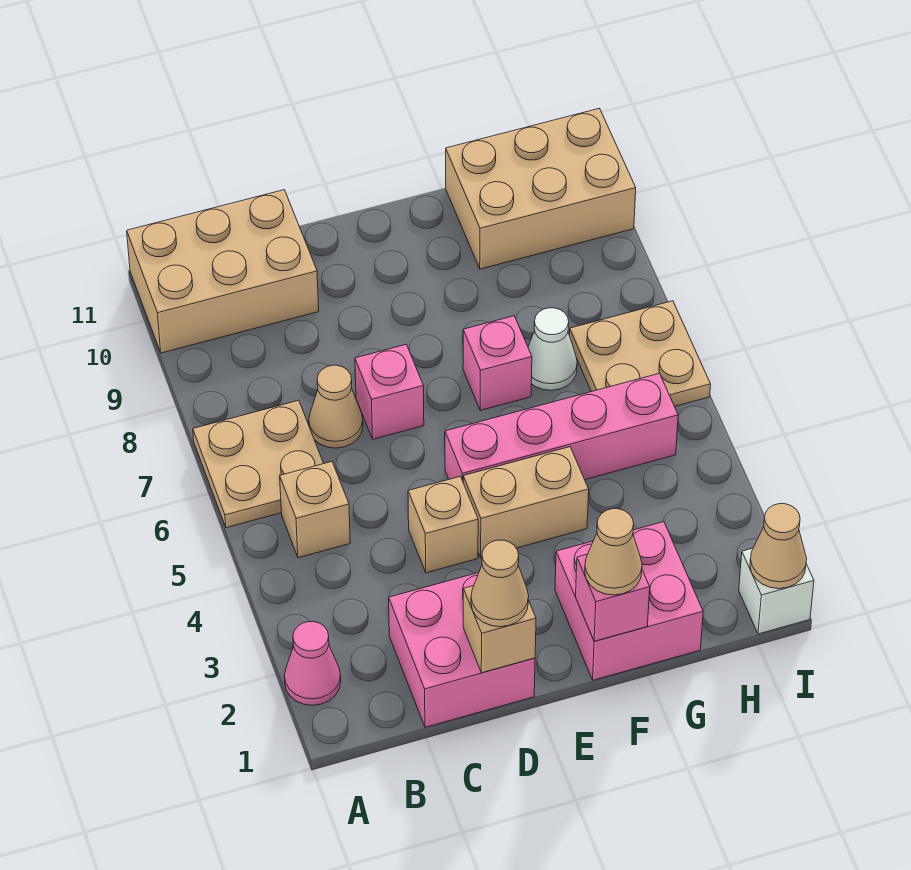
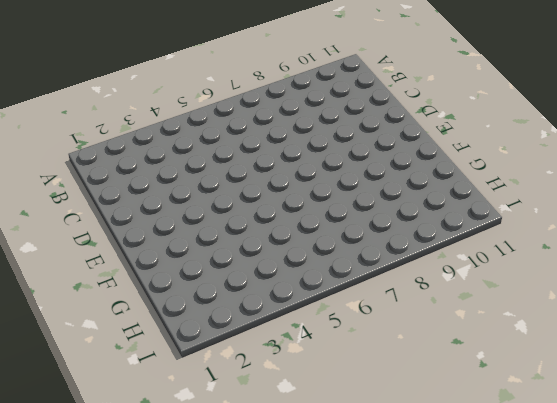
none -> pink 1x1 cone [284,622,341,705]
none -> tan 2x2 plate [193,400,324,528]
none -> tan 2x3 brick [127,190,319,353]

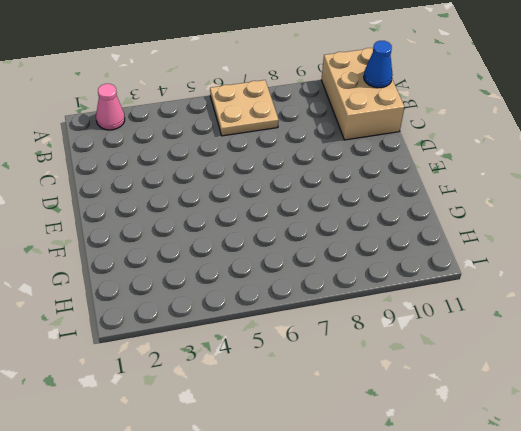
blue 1x1 cone [364,41,393,88] -> none
none -> tan 1x1 brick [280,462,350,558]
none -> pink 2x2 brick [389,573,535,727]
none -> tan 1x1 cone [309,365,363,448]

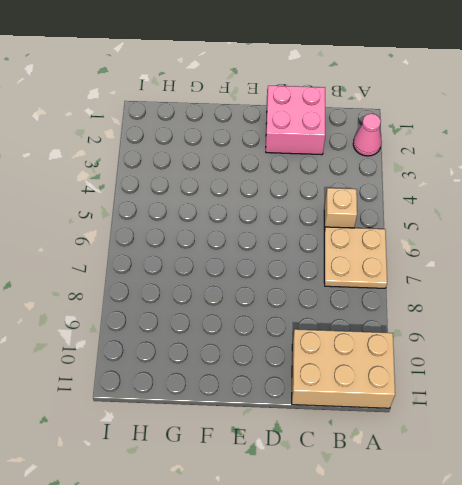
none -> tan 1x1 cone [309,365,363,448]
none -> tan 1x1 brick [408,476,478,573]
none -> pink 1x1 brick [355,345,424,439]

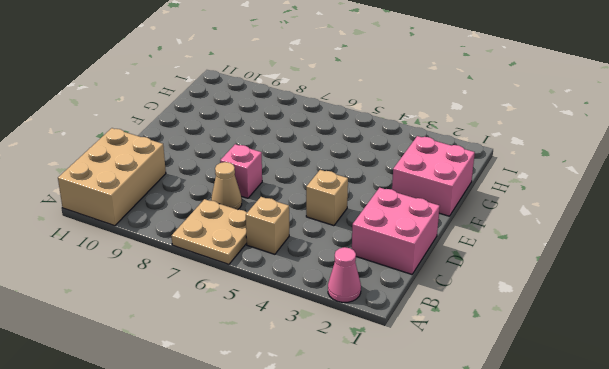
none -> tan 1x2 brick [463,447,589,558]
none -> pink 1x4 brick [445,373,678,481]
none -> pink 1x1 brick [463,316,532,410]

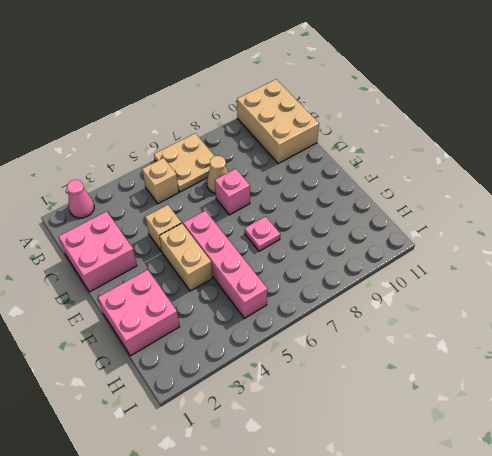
pink 1x1 plate [245,217,280,251] -> pink 1x1 brick [463,316,532,410]
none -> white 1x1 cone [528,308,577,390]
none -> tan 2x3 brick [446,108,636,269]
none -> tan 2x2 plate [570,301,711,406]

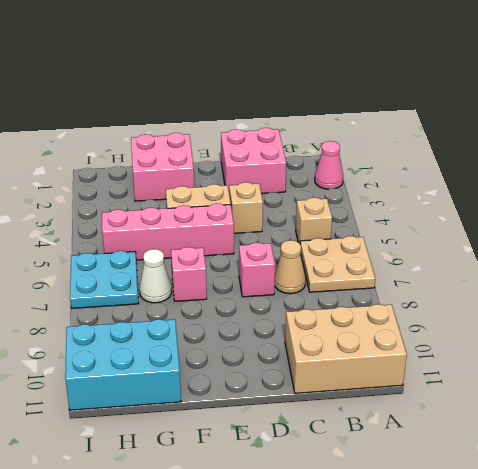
cyan 2x3 brick [65,319,181,410] -> tan 2x3 brick [446,108,636,269]
cyan 2x2 plate [70,251,139,308] -> tan 2x2 plate [570,301,711,406]
none -> white 1x1 brick [739,548,814,634]
none -> tan 1x1 brick [463,586,536,673]
none -> pink 1x1 brick [576,554,650,641]

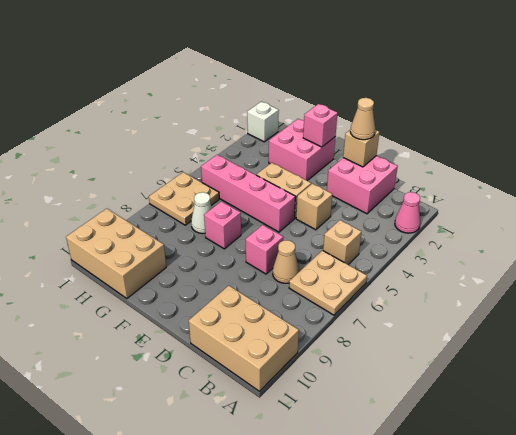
none -> tan 1x1 cone [750,504,807,589]
none -> tan 1x1 cone [585,509,642,595]

